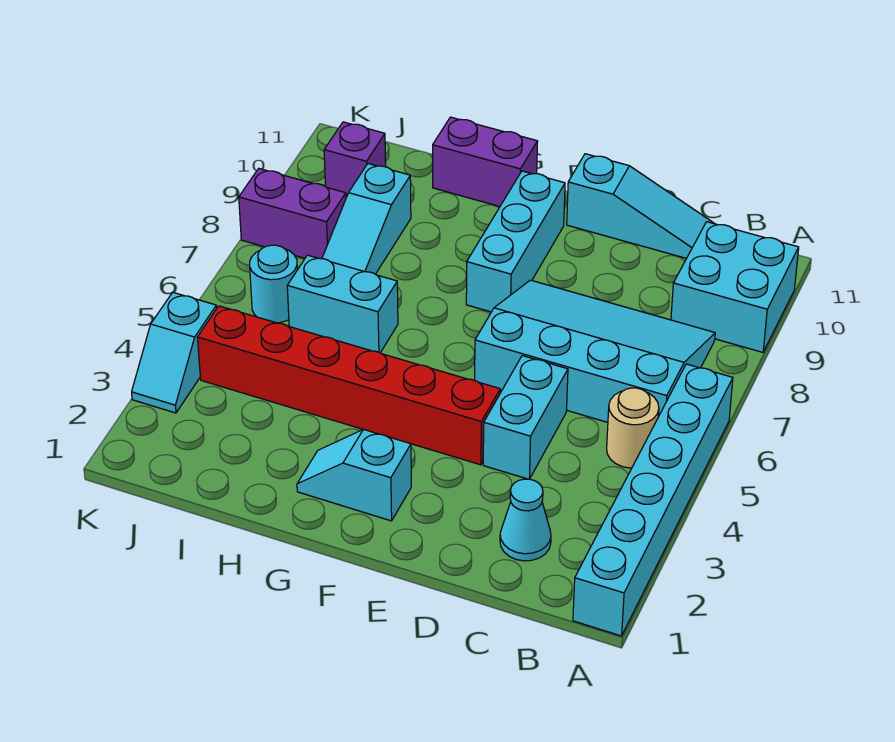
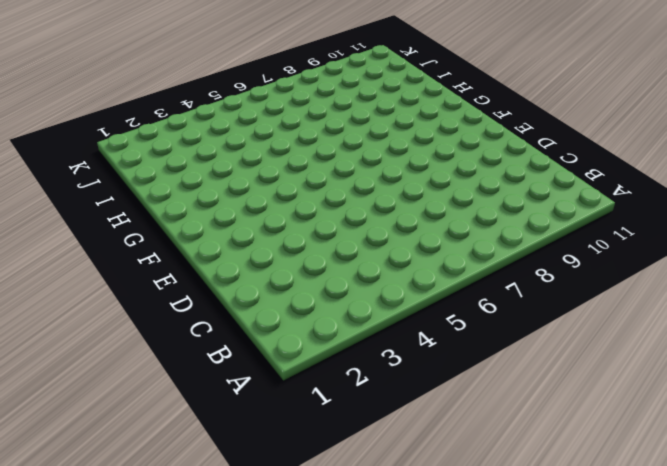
none -> cyan 1x6 brick [573,364,733,636]
none -> cyan 2x2 brick [671,222,799,352]
none -> tan 1x1 round brick [607,388,659,468]

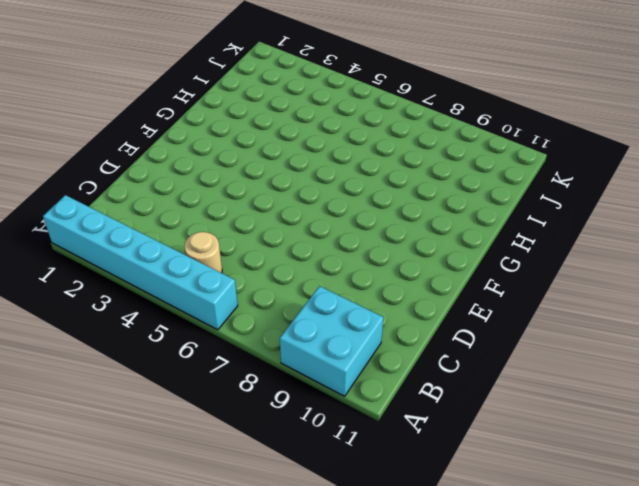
none -> cyan 3x4 slope [475,280,715,422]
none -> cyan 1x1 cone [500,479,551,561]
none -> cyan 1x3 slope [567,154,714,258]

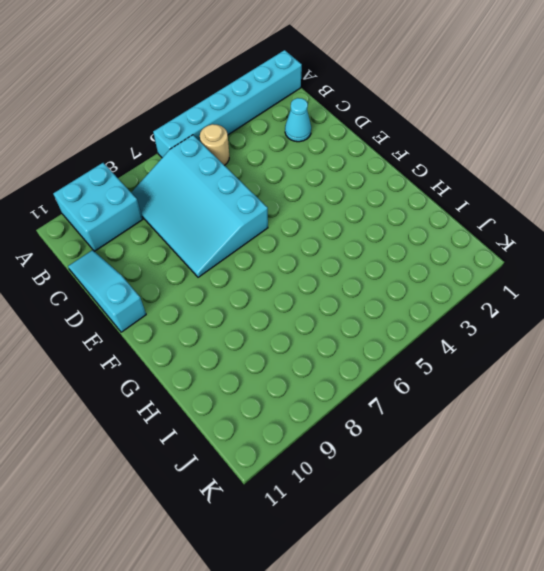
none -> cyan 1x2 brick [483,356,568,479]
none -> red 1x6 brick [197,306,500,465]
none -> cyan 1x2 slope [297,429,411,521]

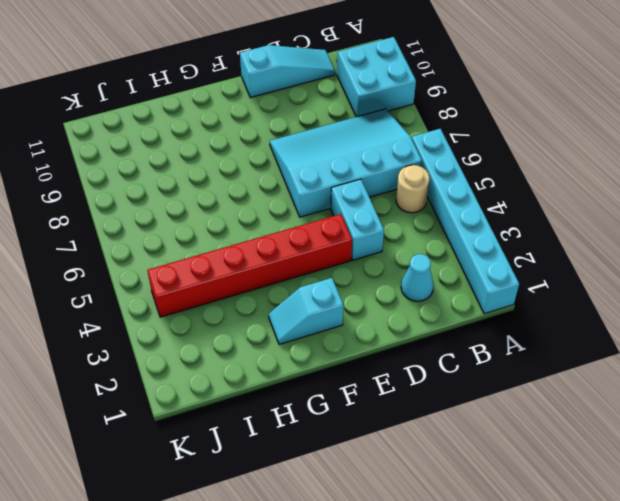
none -> cyan 1x3 brick [466,171,565,312]
none -> purple 1x2 brick [433,117,538,206]
none -> cyan 1x2 brick [287,255,398,353]

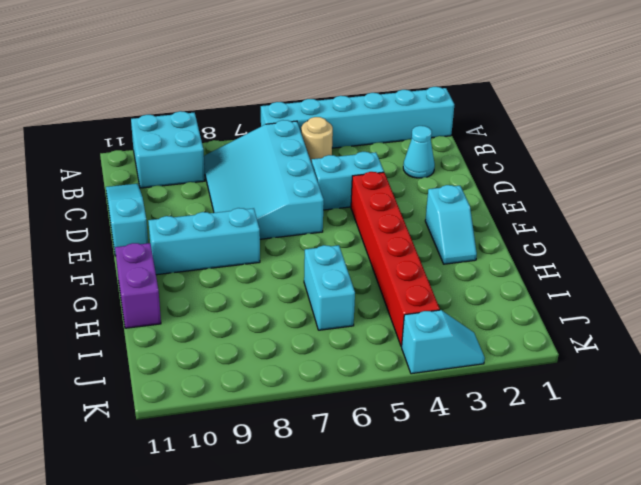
none -> cyan 1x3 slope [322,164,411,274]
none -> cyan 1x1 round brick [250,245,297,323]
none -> purple 1x2 brick [239,169,346,259]

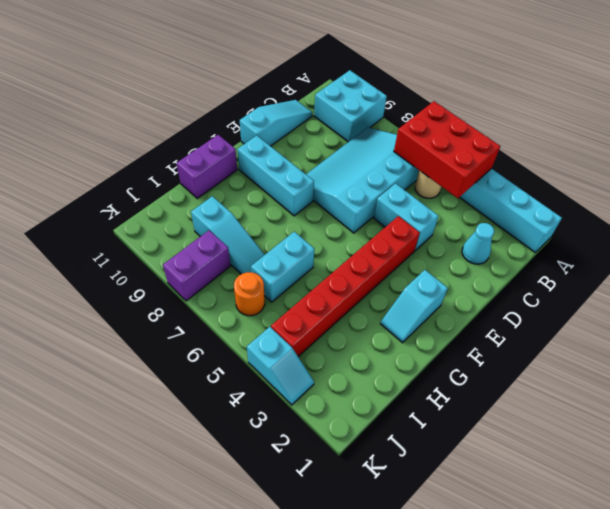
red 2x3 brick [394,101,500,198] -> none
orange 1x1 round brick [234,272,265,316] -> cyan 1x1 round brick [250,245,297,323]
none -> purple 1x1 brick [324,122,386,197]

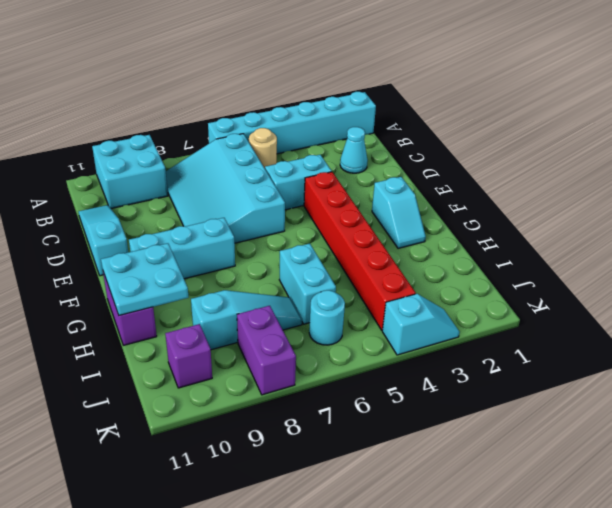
cyan 2x2 plate [101,243,189,315] -> none

